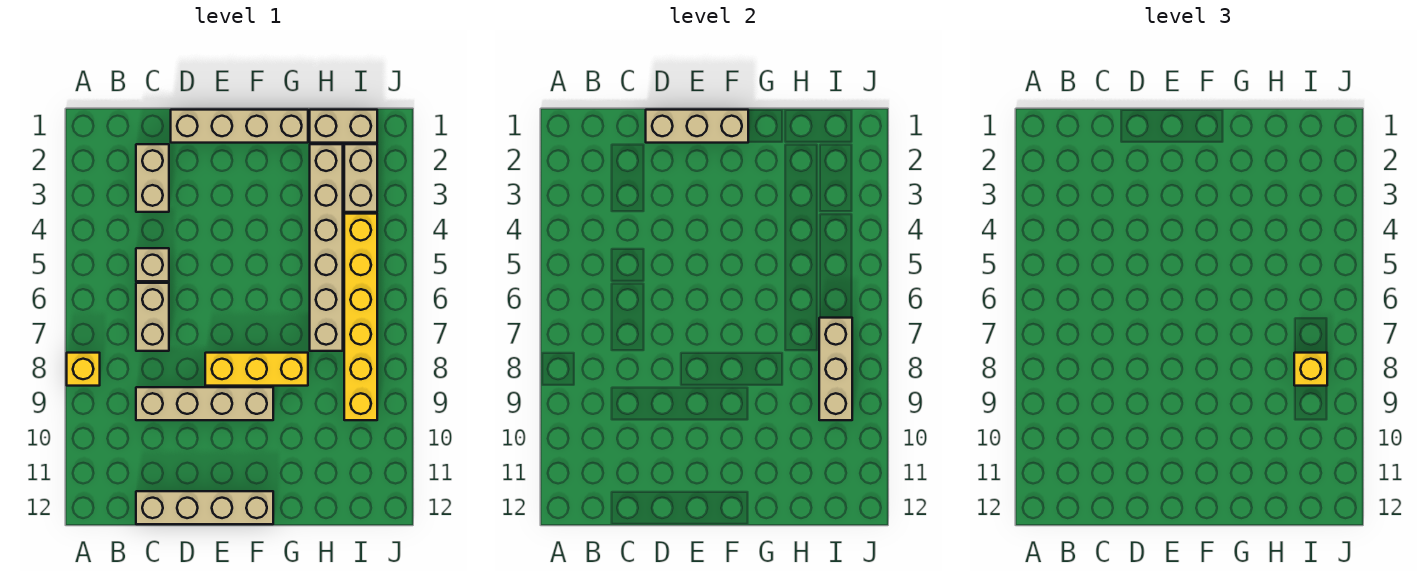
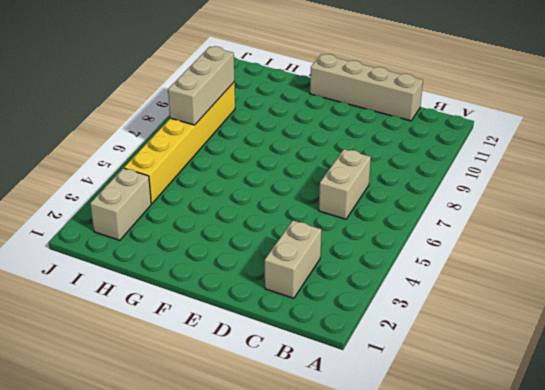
none -> yellow 1x1 brick [67,353,100,386]
none -> tan 1x1 brick [136,248,169,281]
none -> tan 1x4 brick [136,387,273,420]

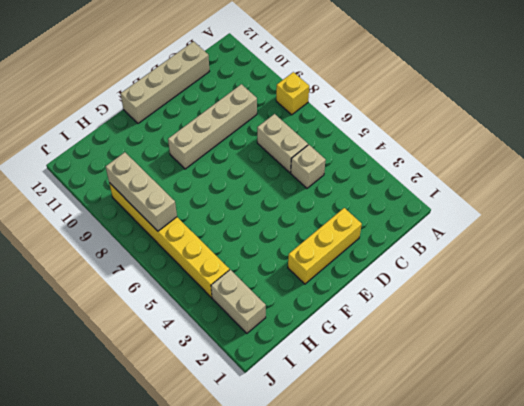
yellow 1x3 brick [288,208,362,284] -> yellow 1x3 brick moved to [205,353,308,386]
none -> tan 1x2 brick [136,144,169,212]
none -> tan 1x4 brick [171,110,308,143]
none -> tan 1x2 brick [310,110,377,143]

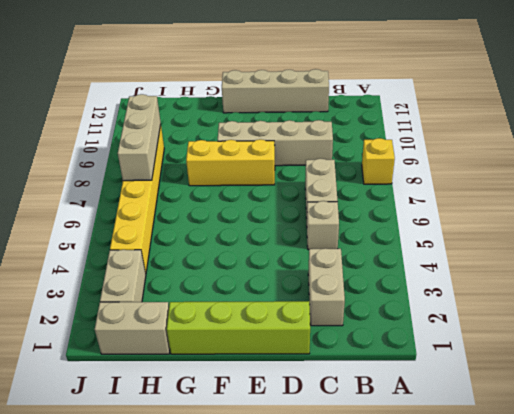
lime 1x4 brick [167,301,310,354] -> tan 1x4 brick [171,110,308,143]
none -> tan 1x6 brick [310,144,343,351]
none -> tan 1x3 brick [646,110,748,143]
none -> yellow 1x1 brick [1294,353,1327,386]

